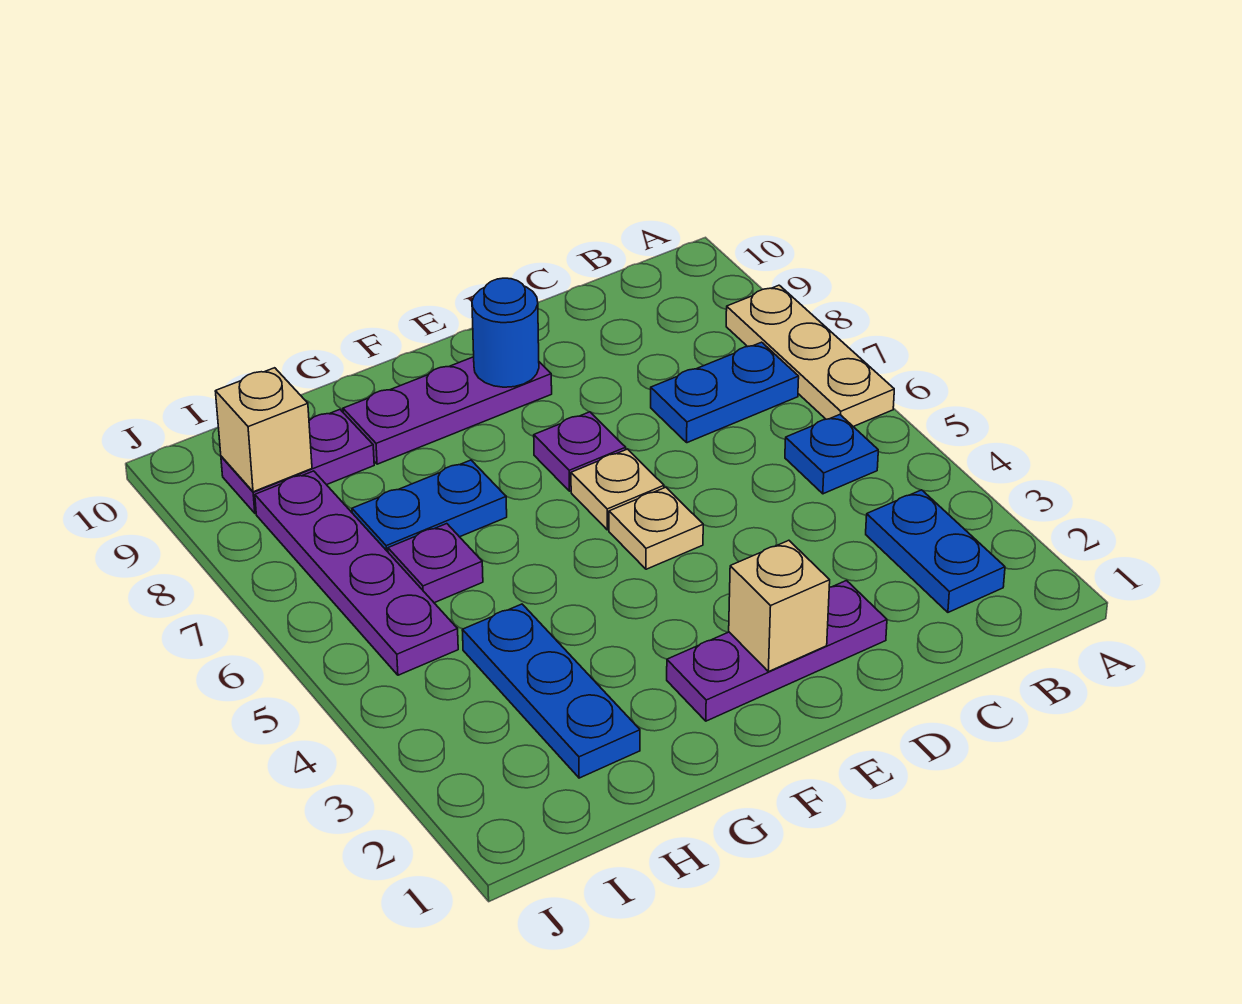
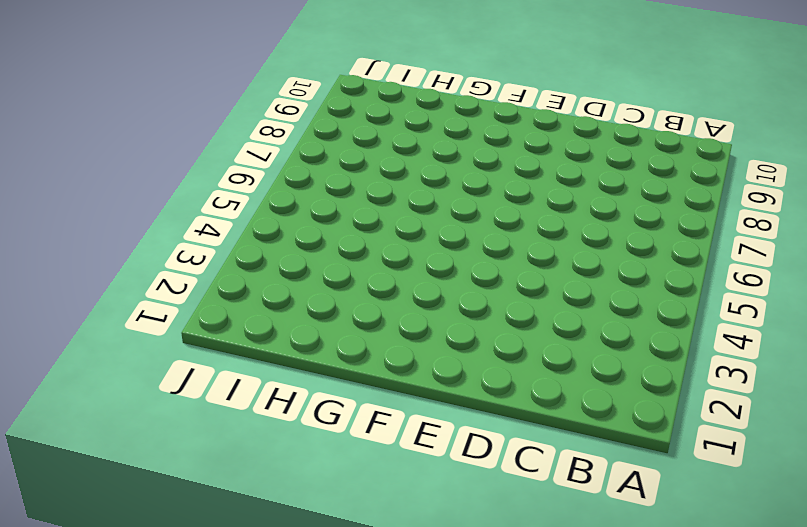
none -> tan 1x3 plate [726,285,894,427]
none -> blue 1x2 plate [866,490,1005,612]
none -> blue 1x1 plate [785,415,878,494]

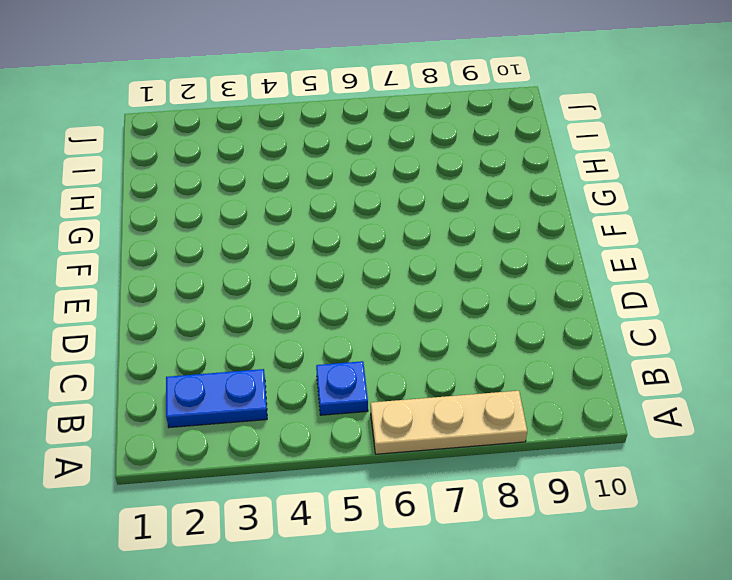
none -> blue 1x2 plate [651,342,799,443]
none -> purple 1x3 plate [667,581,887,721]
none -> tan 1x1 plate [609,487,703,569]

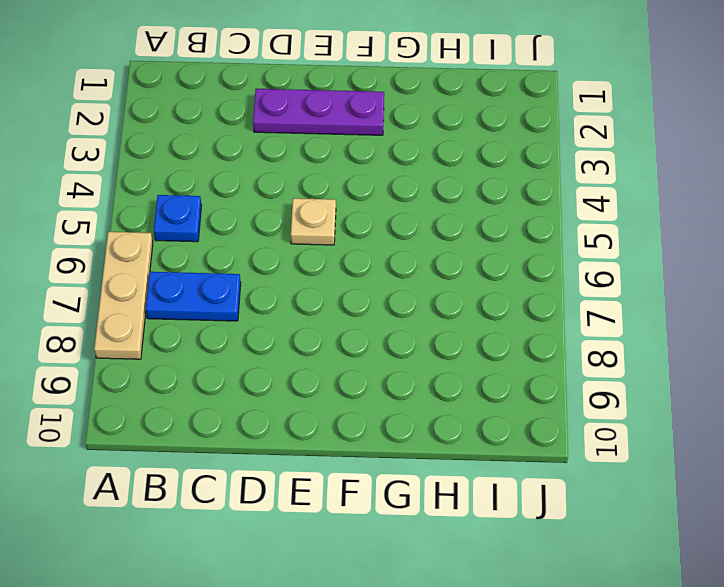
none -> blue 1x2 plate [866,490,1005,612]
none -> tan 1x1 plate [571,449,664,530]
none -> purple 1x1 plate [534,412,626,491]

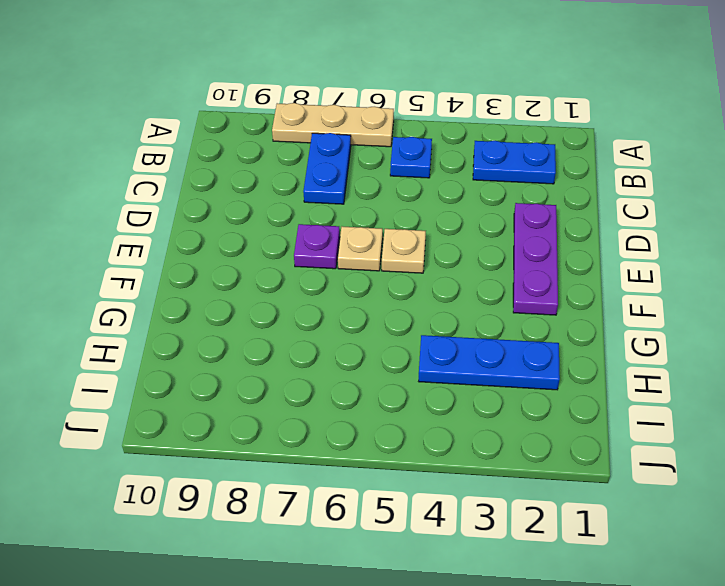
none -> purple 1x3 plate [343,357,552,464]
none -> blue 1x2 plate [352,460,507,552]
none -> purple 1x1 plate [388,524,483,603]

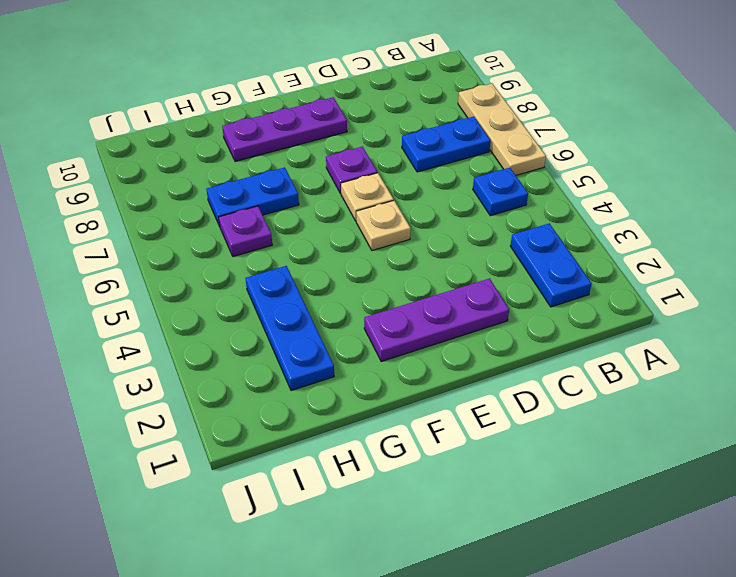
none -> purple 1x2 plate [221,410,374,513]
none -> purple 1x4 plate [255,471,458,675]
none -> tan 1x1 brick [729,540,830,672]

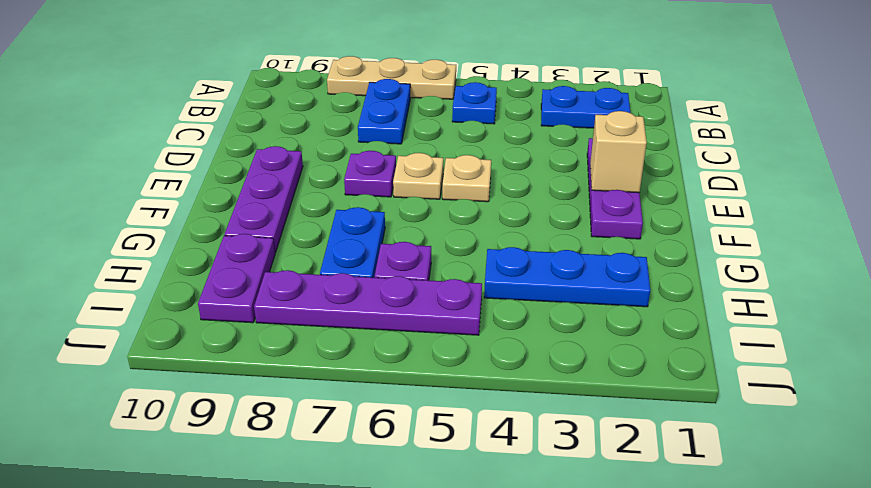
none -> blue 1x1 round brick [472,278,539,387]
none -> tan 1x1 brick [215,368,312,492]

